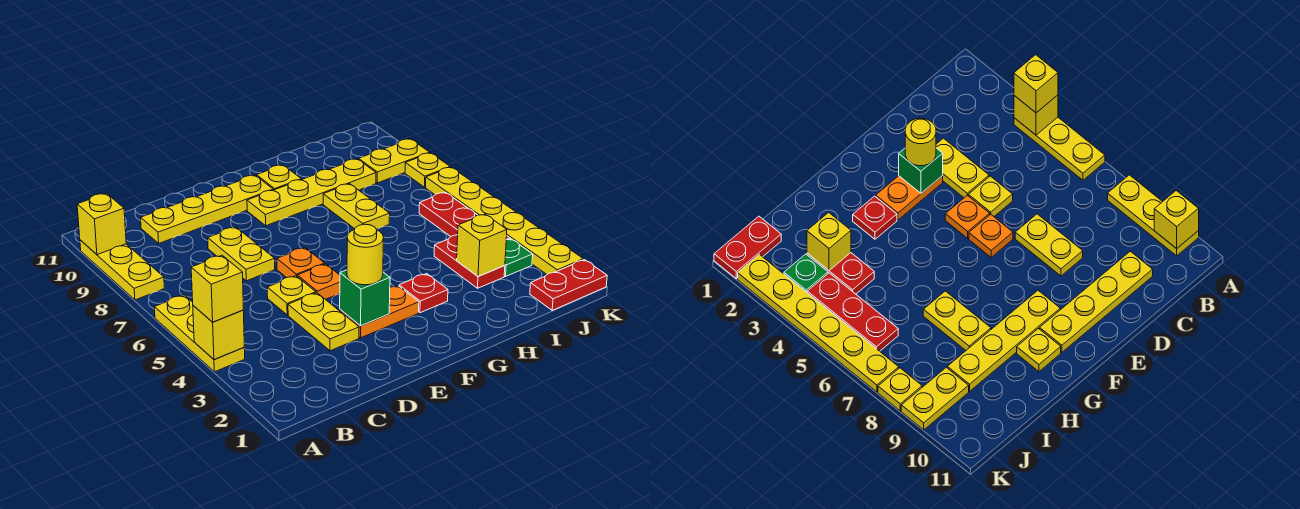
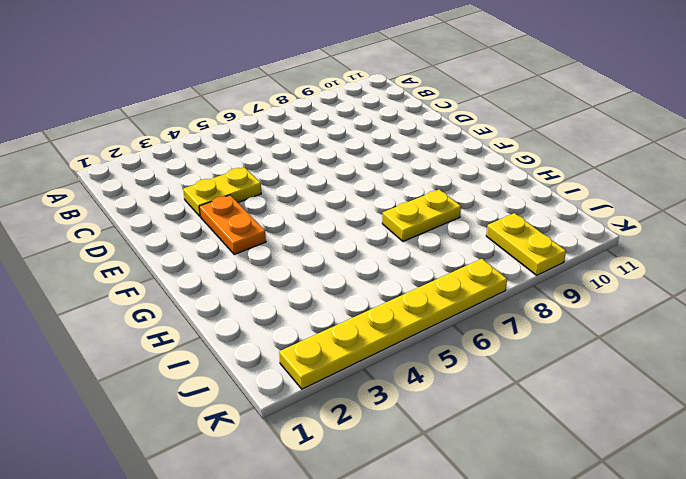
none -> yellow 1x3 plate [154,295,245,372]
none -> yellow 1x3 plate [80,240,164,300]
none -> yellow 1x4 plate [141,175,273,243]

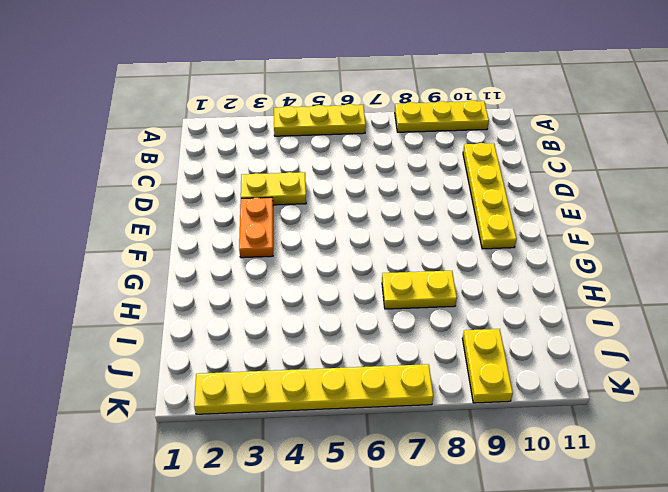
none -> yellow 1x1 plate [267,276,316,315]
none -> yellow 1x2 plate [208,227,275,281]
none -> orange 1x1 plate [297,264,340,300]

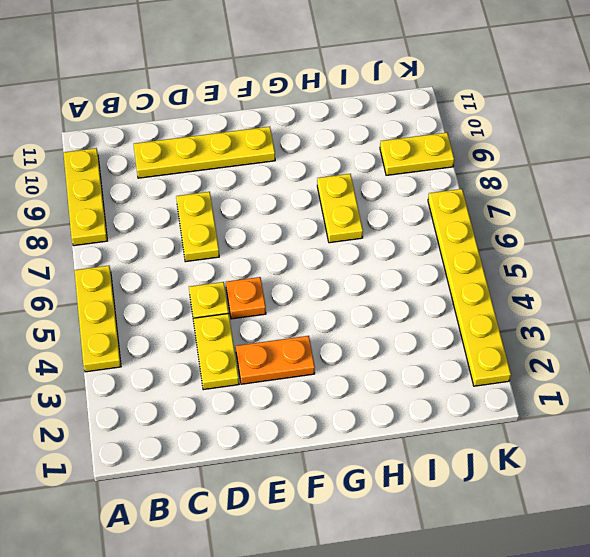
none -> orange 1x1 plate [277,248,325,278]
none -> yellow 1x4 plate [247,159,376,226]
none -> red 1x1 plate [399,274,448,313]

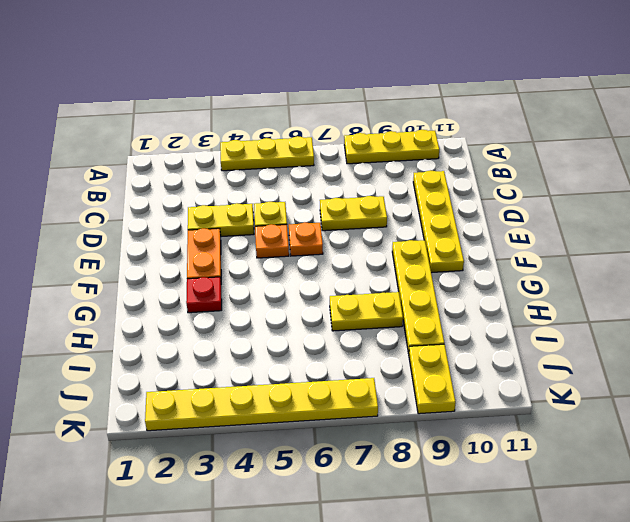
none -> yellow 1x1 plate [256,165,301,190]
none -> red 1x2 plate [434,235,505,288]
none -> red 1x2 plate [530,260,607,310]

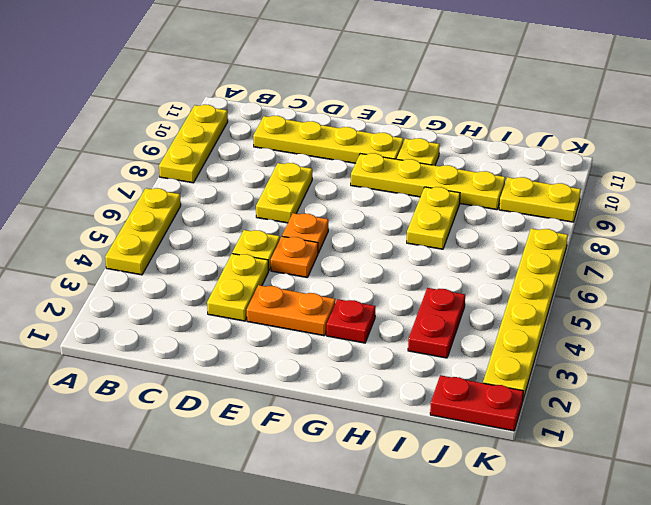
none -> green 1x1 plate [504,239,533,276]
none -> red 1x3 plate [419,192,510,240]
none -> yellow 1x1 plate [405,153,450,187]

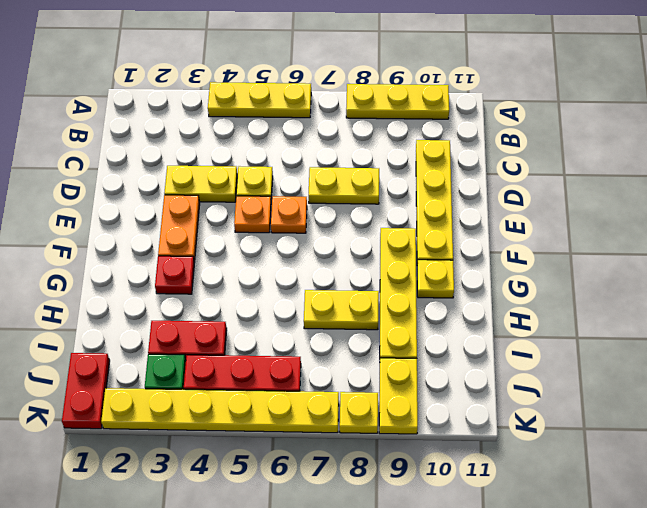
none -> yellow 1x1 brick [193,306,244,360]
none -> yellow 1x1 brick [77,193,126,255]
none -> green 1x1 brick [340,270,390,326]

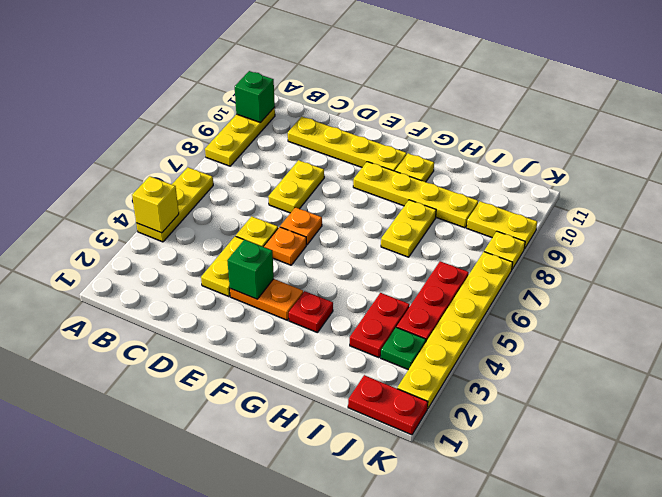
green 1x1 brick [235,71,275,123] -> yellow 1x1 brick [77,193,126,255]
none -> yellow 1x1 brick [457,214,507,277]
none -> yellow 1x1 brick [191,255,243,322]
none -> yellow 1x1 round brick [347,224,384,285]

